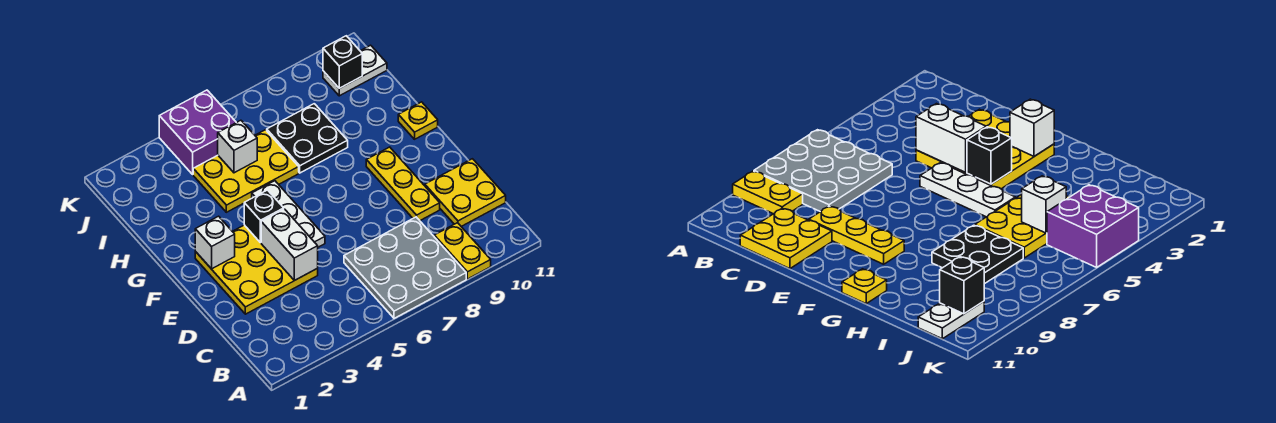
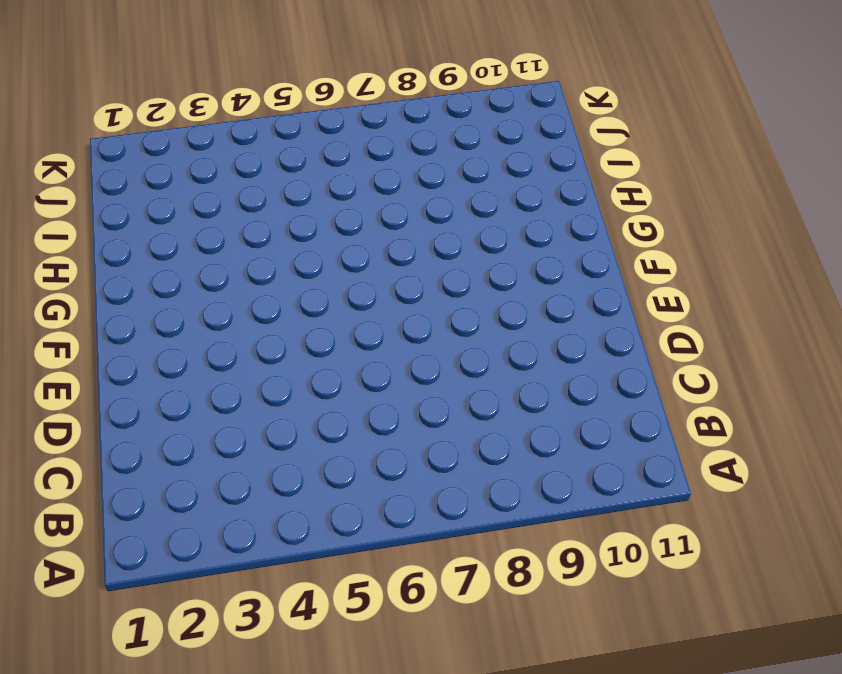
none -> grey 3x3 plate [344,217,466,318]
none -> yellow 1x2 plate [434,223,491,279]
none -> yellow 2x2 plate [425,159,506,226]

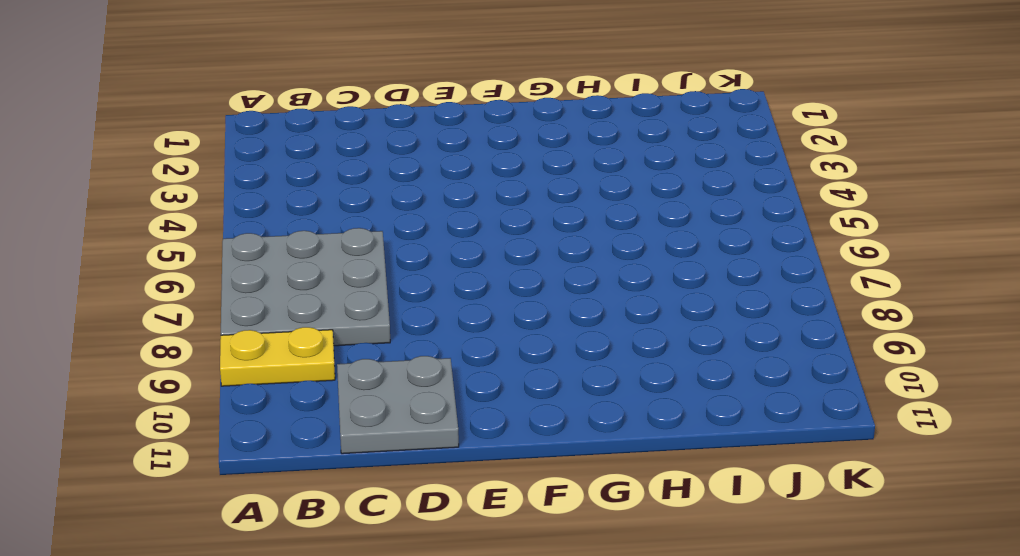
grey 2x2 plate [337,356,459,454] -> yellow 2x2 plate [425,159,506,226]
none -> yellow 3x3 plate [195,225,318,314]
none -> yellow 1x3 plate [366,147,440,220]
none -> white 1x3 plate [252,181,325,247]

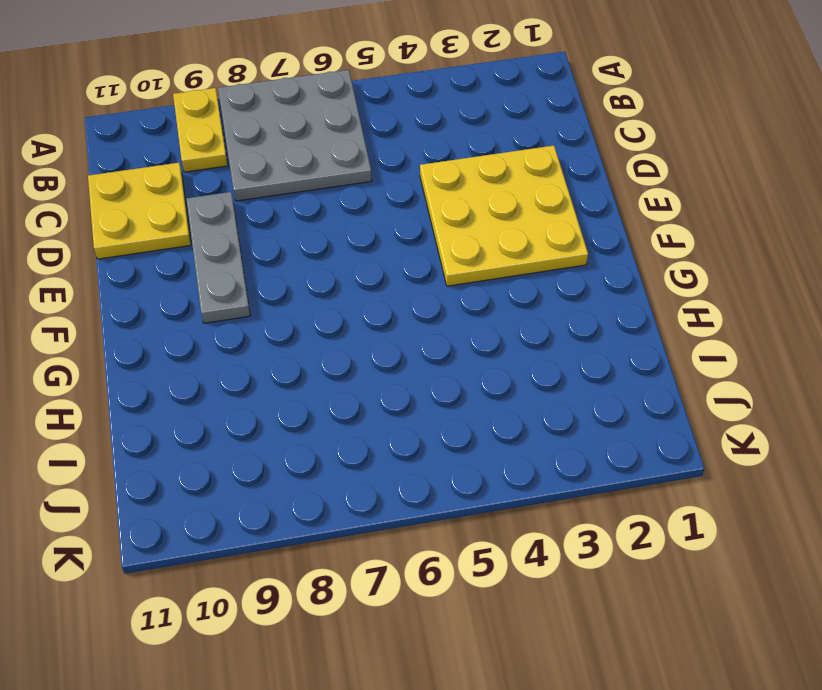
grey 1x3 plate [187,192,250,323] -> yellow 1x3 plate [366,147,440,220]
none -> white 1x3 plate [252,181,325,247]
none -> yellow 1x1 plate [398,102,438,139]
none -> yellow 2x3 plate [193,130,299,212]

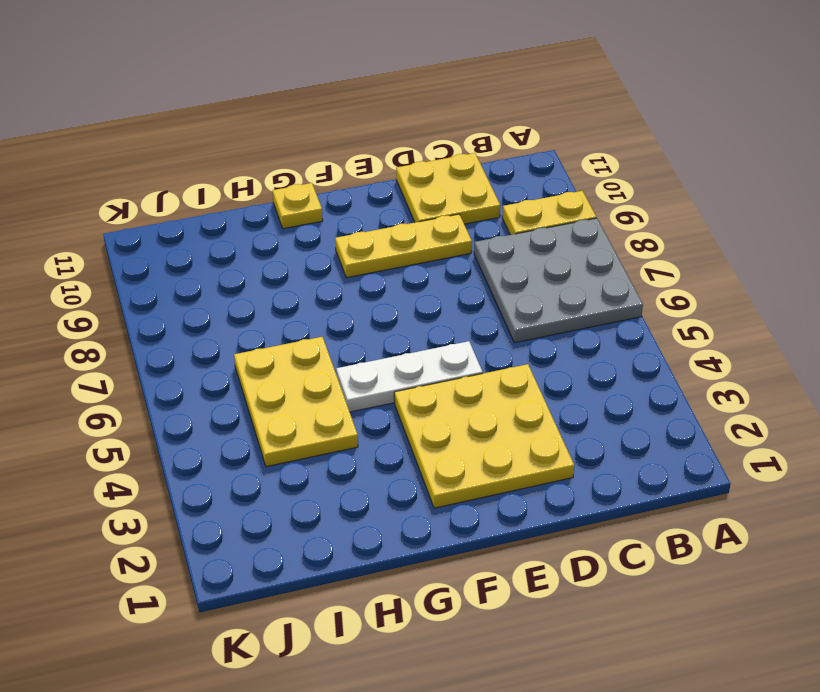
none -> black 2x2 plate [267,104,348,173]
none -> purple 2x2 brick [159,90,236,174]
none -> white 1x2 plate [323,45,387,96]

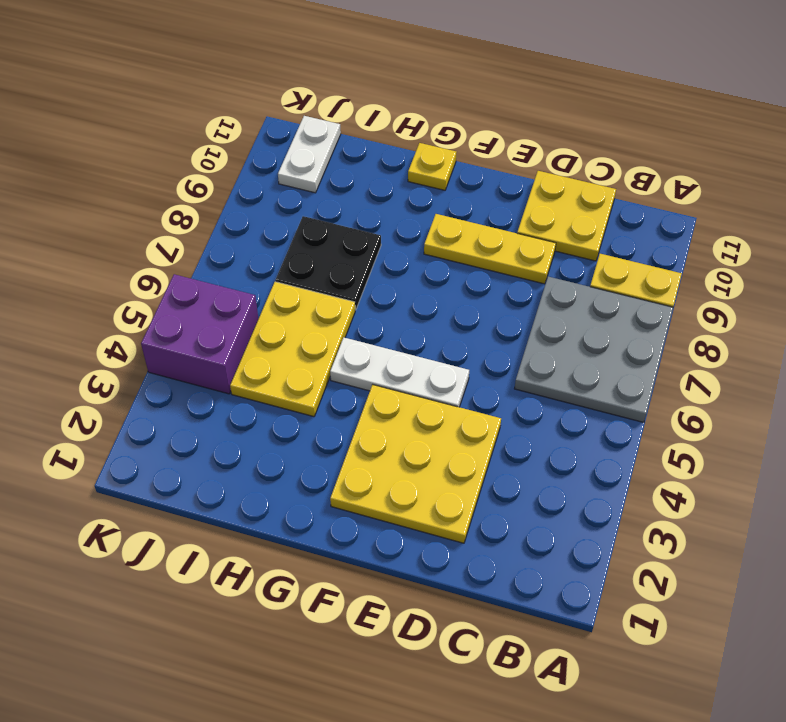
none -> white 1x2 brick [261,209,318,281]
none -> white 1x1 brick [195,216,235,269]
none -> black 1x1 brick [244,190,284,243]

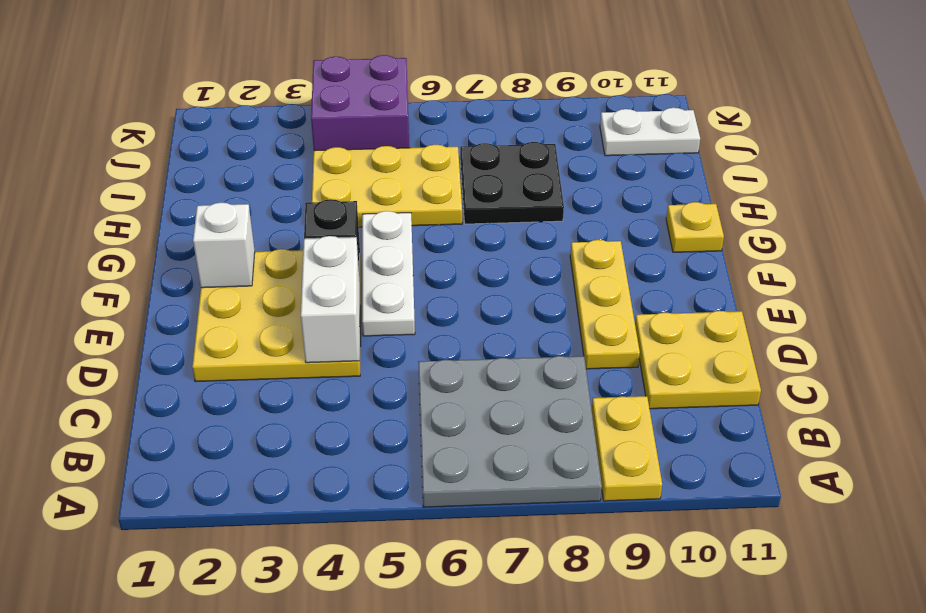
none -> white 1x1 brick [218,120,257,173]
none -> black 1x1 brick [323,36,362,88]

